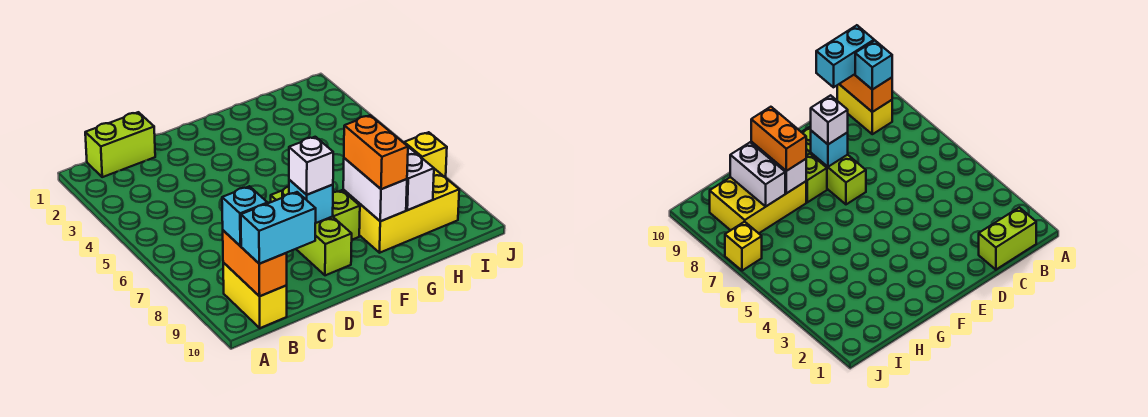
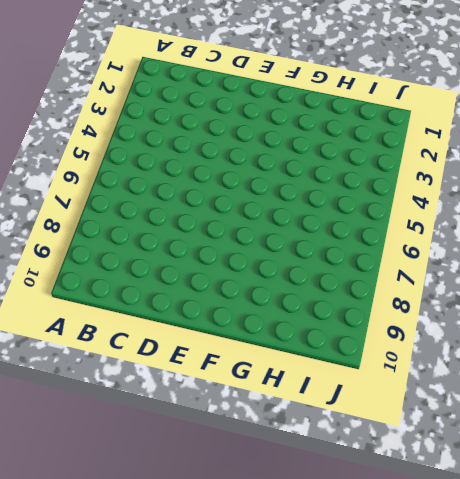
none -> lime 1x2 brick [85,112,155,177]
none -> yellow 1x2 brick [223,263,287,328]
none -> lime 1x3 brick [271,187,352,275]

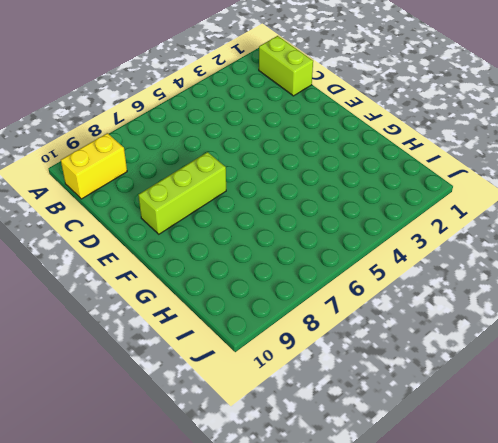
none -> lime 1x1 brick [332,190,360,240]
none -> yellow 2x3 brick [343,169,459,253]
none -> yellow 1x1 brick [404,132,447,178]

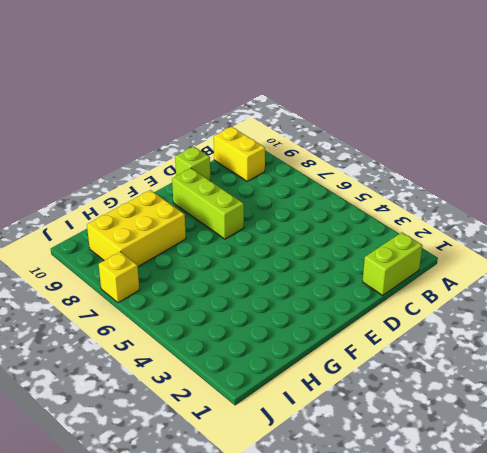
lime 1x1 brick [175,147,210,180] -> lime 1x1 brick moved to [332,190,360,240]
none -> orange 1x2 brick [223,230,287,296]
none -> cyan 1x1 brick [289,180,333,223]
none -> white 1x2 brick [343,158,407,221]

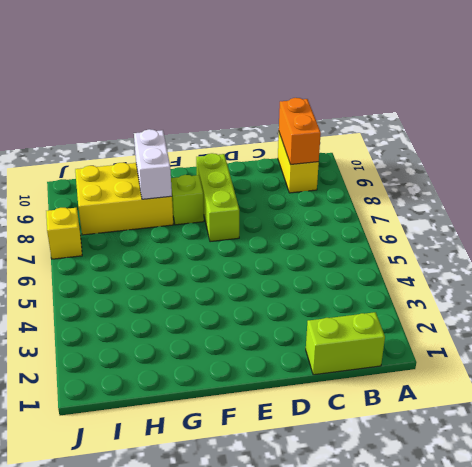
none -> cyan 1x1 brick [289,180,333,223]
none -> white 1x2 brick [406,147,434,210]
none -> cyan 1x1 brick [222,186,268,246]

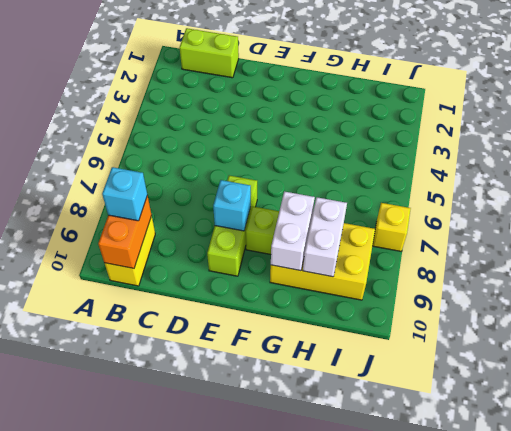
none -> cyan 1x2 brick [241,192,316,264]
none -> white 1x1 brick [289,137,333,195]
none -> orange 1x2 brick [344,115,408,189]

